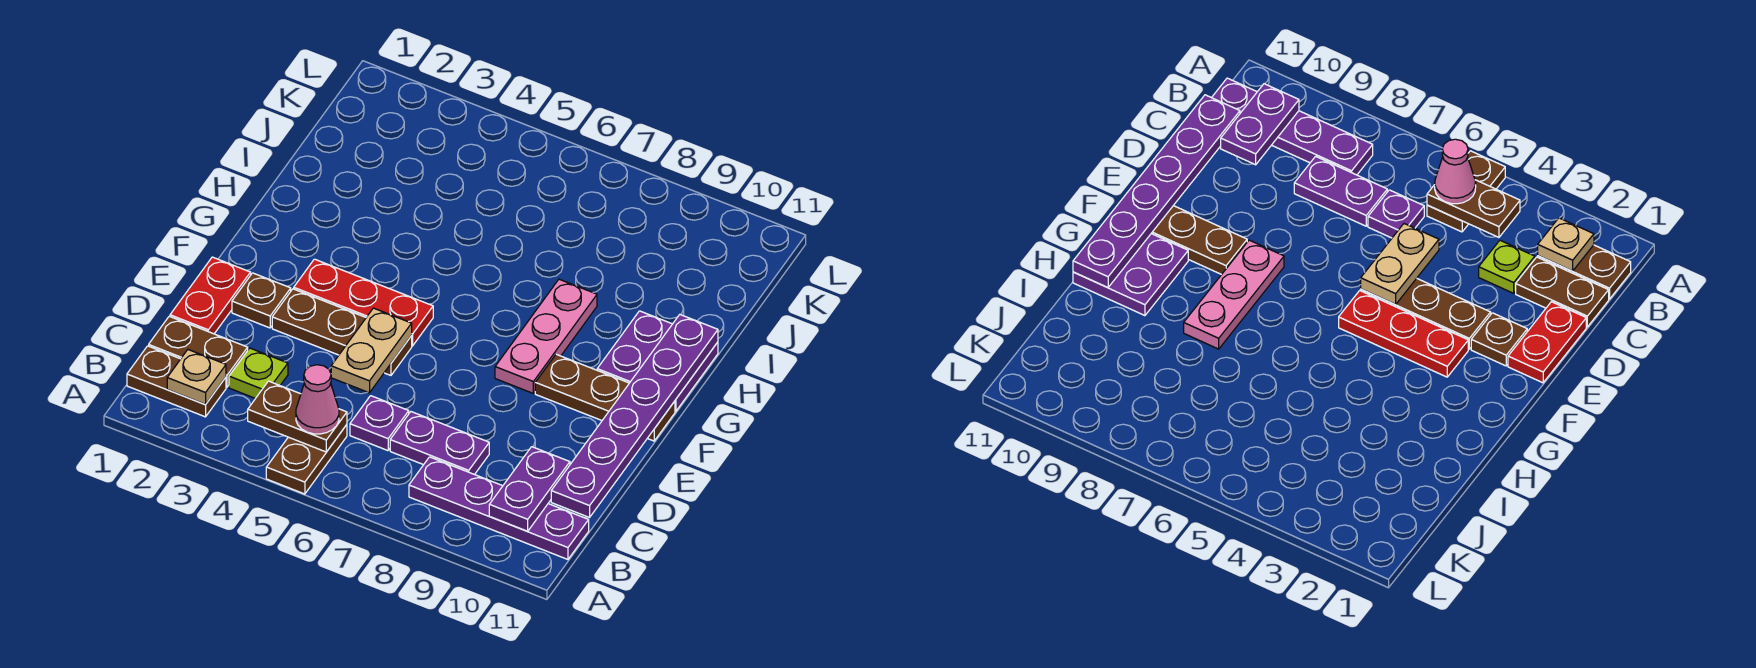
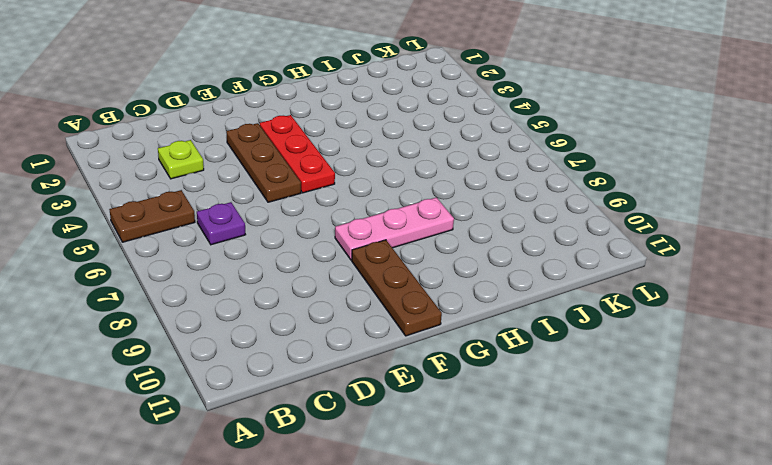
none -> brown 1x2 plate [127,346,226,417]
none -> purple 1x4 plate [409,457,589,559]
none -> brown 1x2 plate [149,316,248,387]

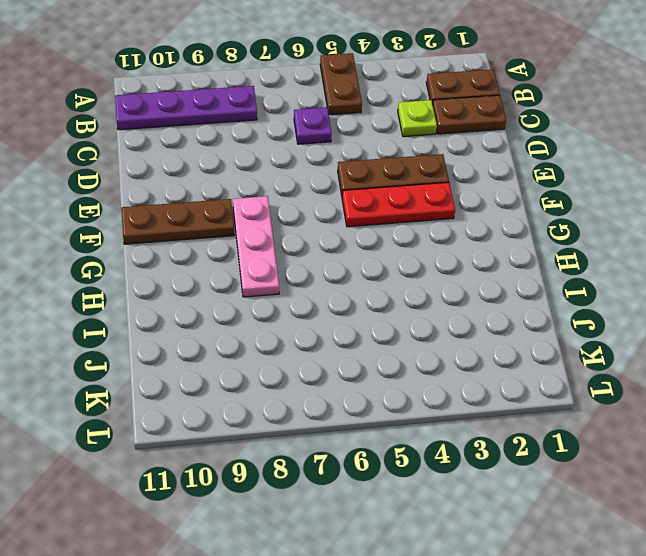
none -> purple 1x2 plate [390,412,489,475]
none -> red 1x2 plate [170,257,251,334]
none -> brown 1x1 plate [232,273,291,328]

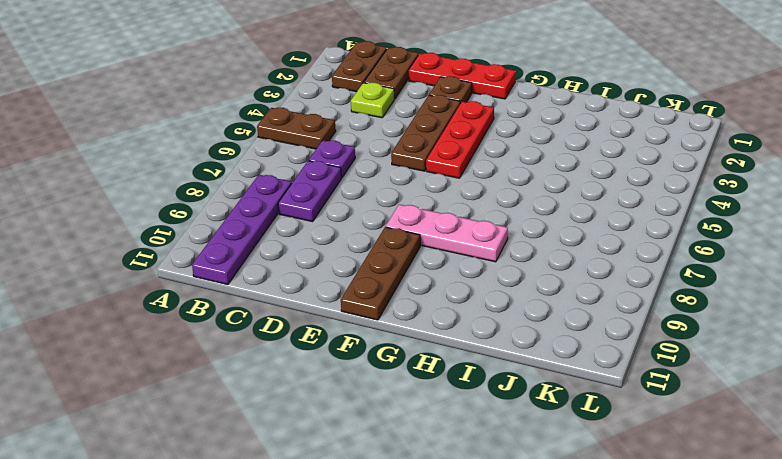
red 1x3 plate [409,53,516,99] -> red 1x2 plate [170,257,251,334]
none -> purple 2x2 plate [597,311,718,411]
none -> tan 1x1 plate [167,350,226,405]
none -> brown 1x2 plate [248,381,347,452]

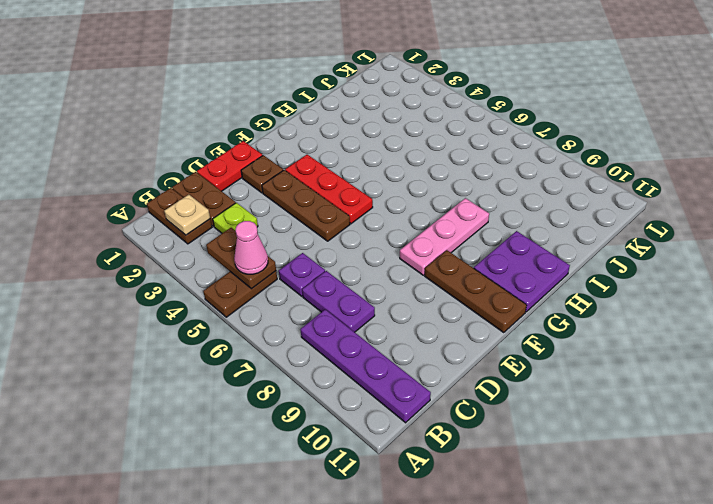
none -> purple 1x2 plate [489,447,570,531]
none -> purple 1x6 plate [551,315,718,518]
none -> tan 1x2 plate [331,308,412,393]

